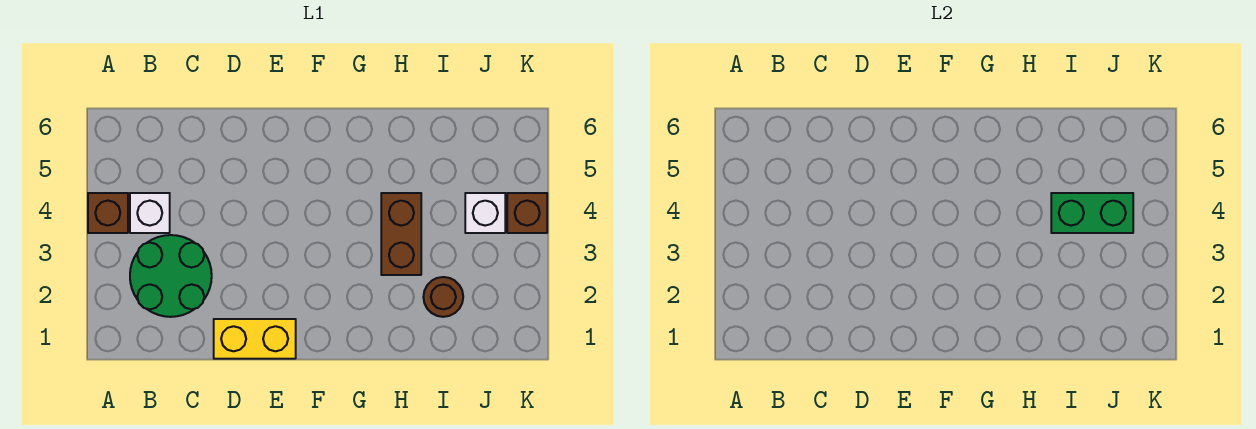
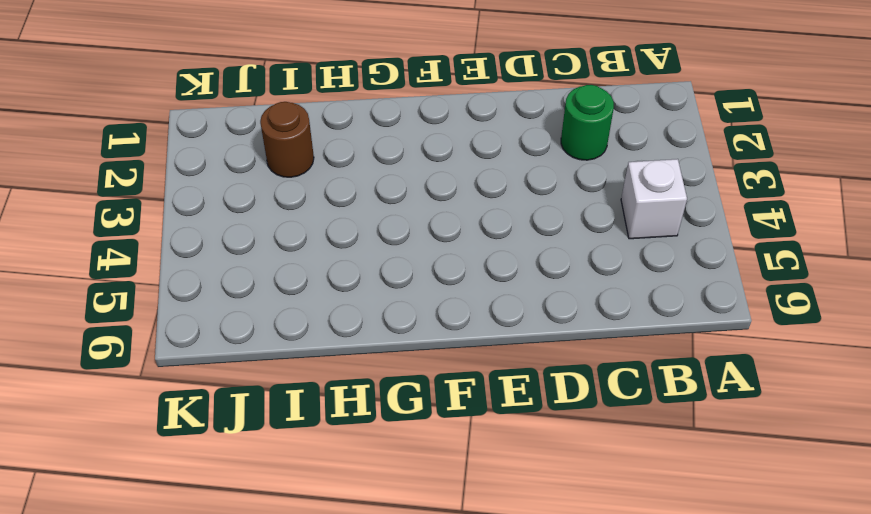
green 1x1 round brick [561,85,614,160] -> green 2x2 round brick [130,235,212,317]
none -> brown 1x1 brick [88,193,128,233]
none -> yellow 1x2 brick [214,319,296,359]

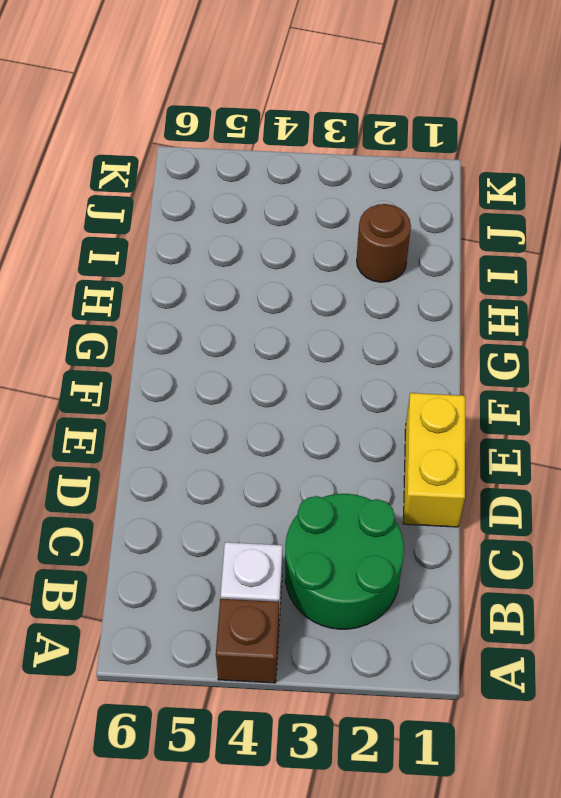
none -> brown 1x2 brick [381,193,421,275]
none -> white 1x1 brick [465,193,505,233]

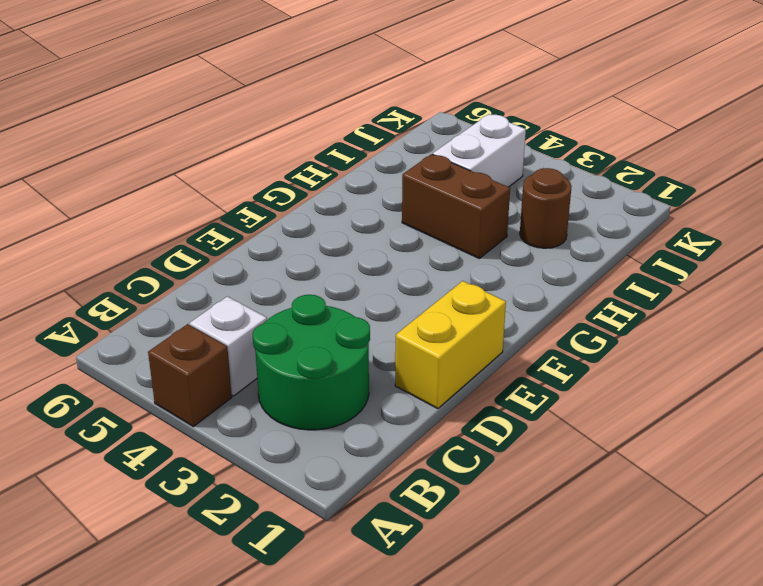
white 1x2 brick [433,114,526,187] -> white 1x1 brick [465,193,505,233]
none -> brown 1x1 brick [507,193,547,233]
none -> green 1x2 brick [1051,193,1133,233]

